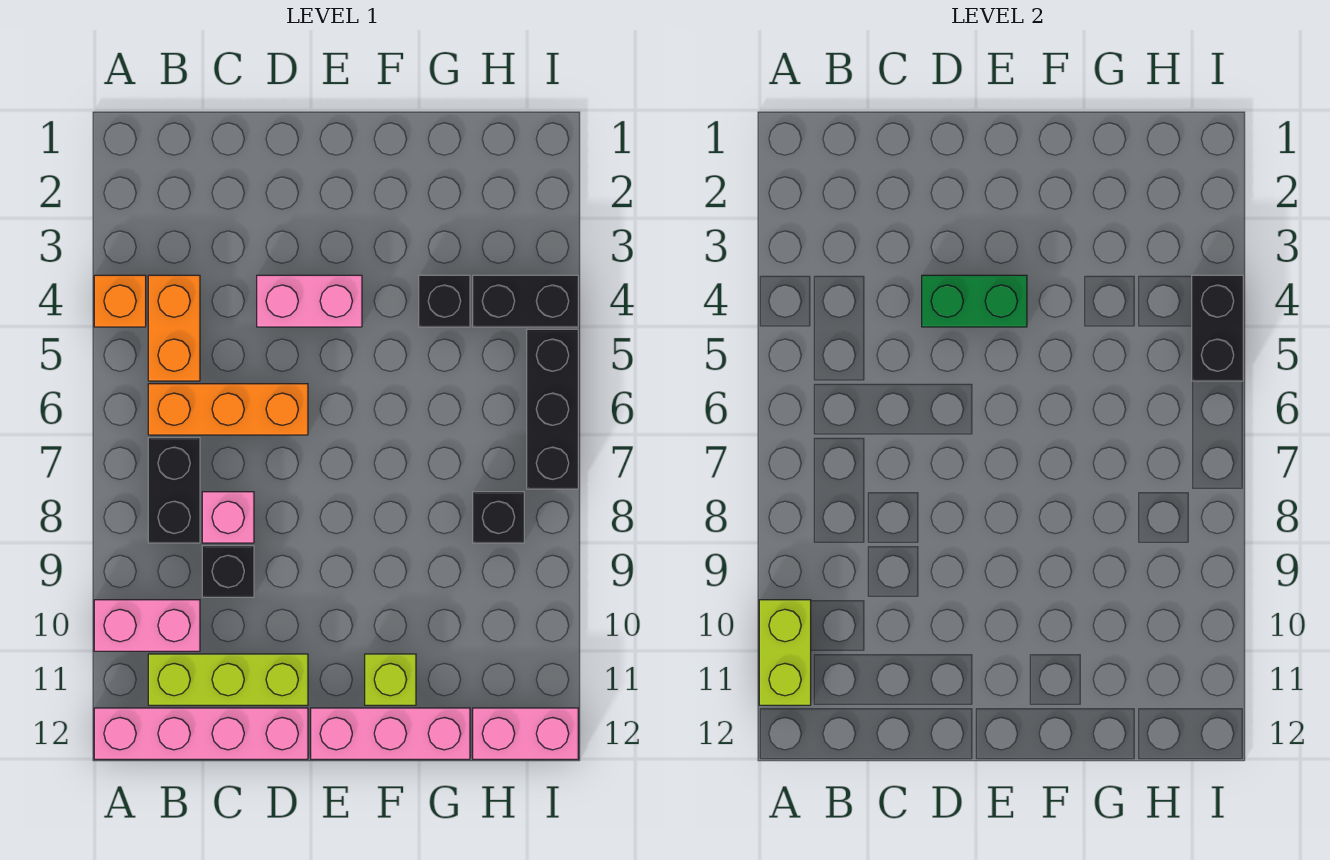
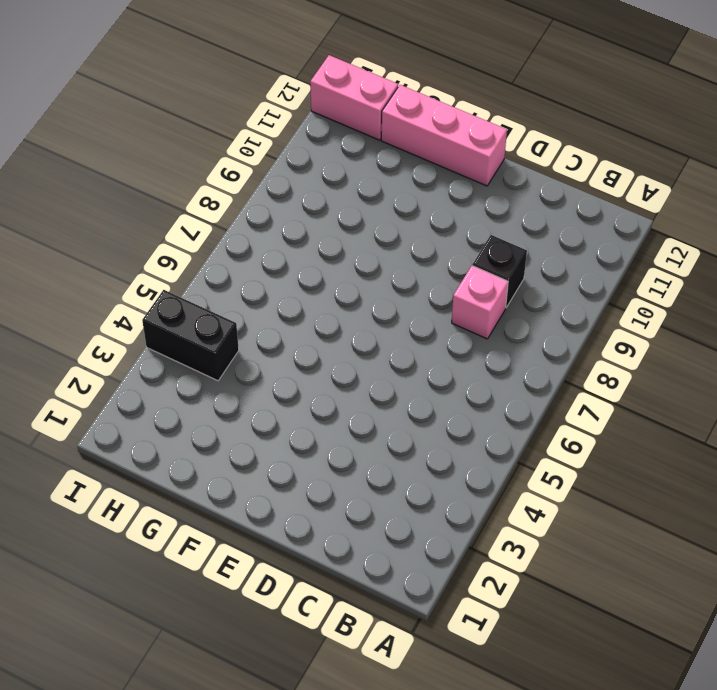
none -> orange 1x1 brick [94,275,146,327]
none -> pink 1x2 brick [94,600,200,651]
none -> pink 1x4 brick [94,708,308,759]

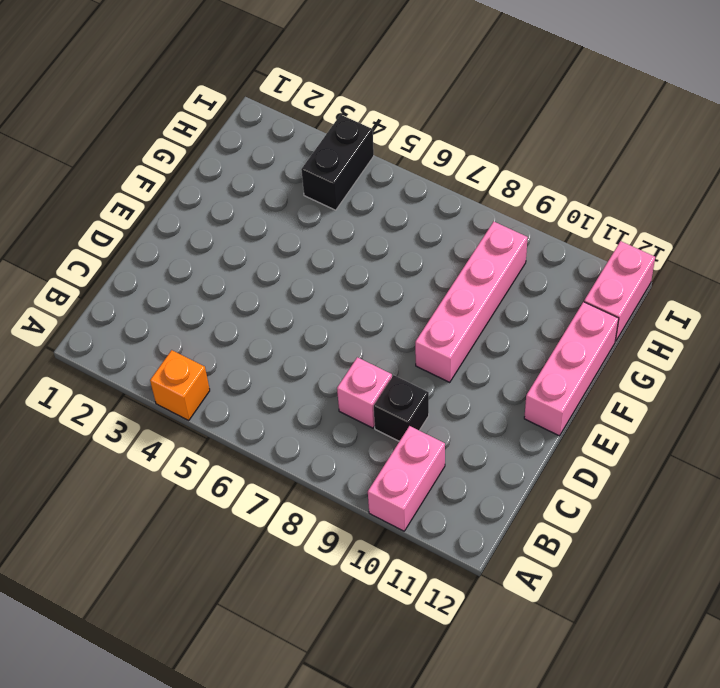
pink 1x4 brick [415,222,528,382] -> pink 1x4 brick moved to [94,708,308,759]
none -> orange 1x2 brick [148,275,200,381]
none -> orange 1x3 brick [148,384,308,435]
none -> black 1x2 brick [148,438,200,543]

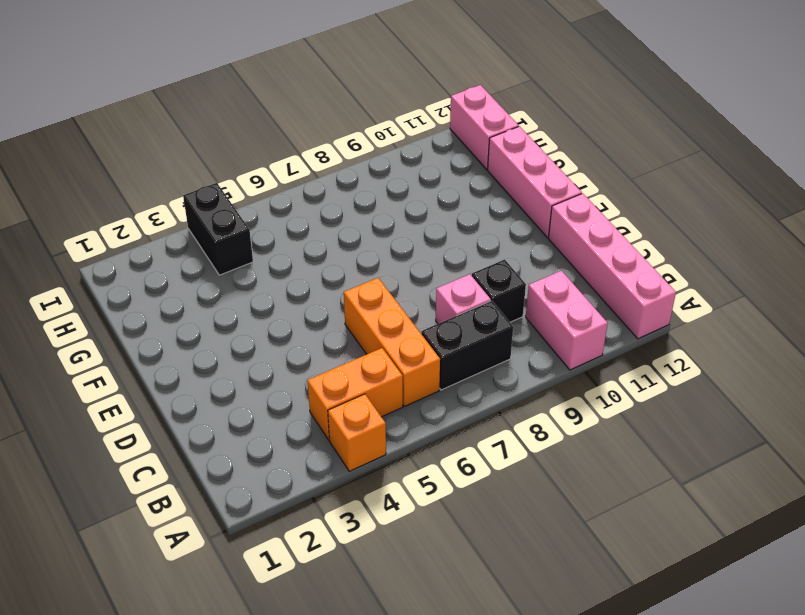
none -> lime 1x3 brick [148,654,308,705]
none -> pink 1x2 brick [257,275,362,327]
none -> lime 1x1 brick [365,654,416,705]

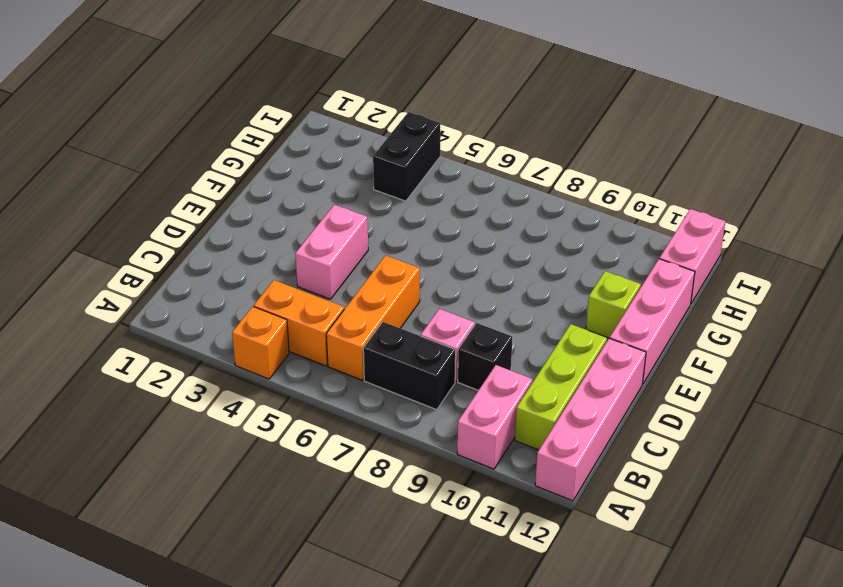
none -> black 1x1 brick [419,275,470,327]
none -> black 1x1 brick [473,492,524,543]
none -> black 1x3 brick [527,329,578,489]

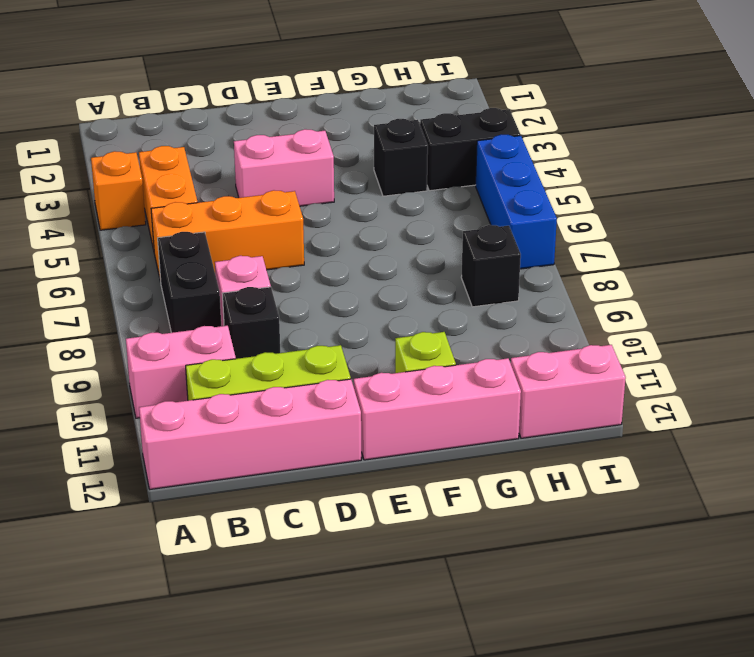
blue 1x3 brick [476,134,557,269] -> black 1x3 brick [527,329,578,489]
none -> lime 1x2 brick [759,600,811,705]
none -> green 1x2 brick [922,275,1027,327]
none -> black 1x2 brick [1192,275,1243,381]

